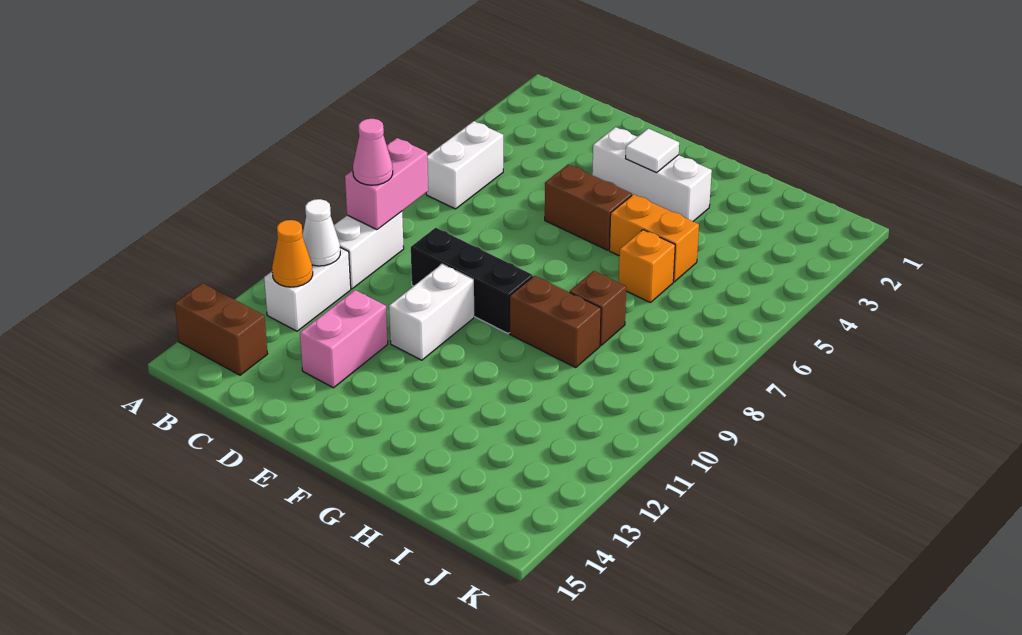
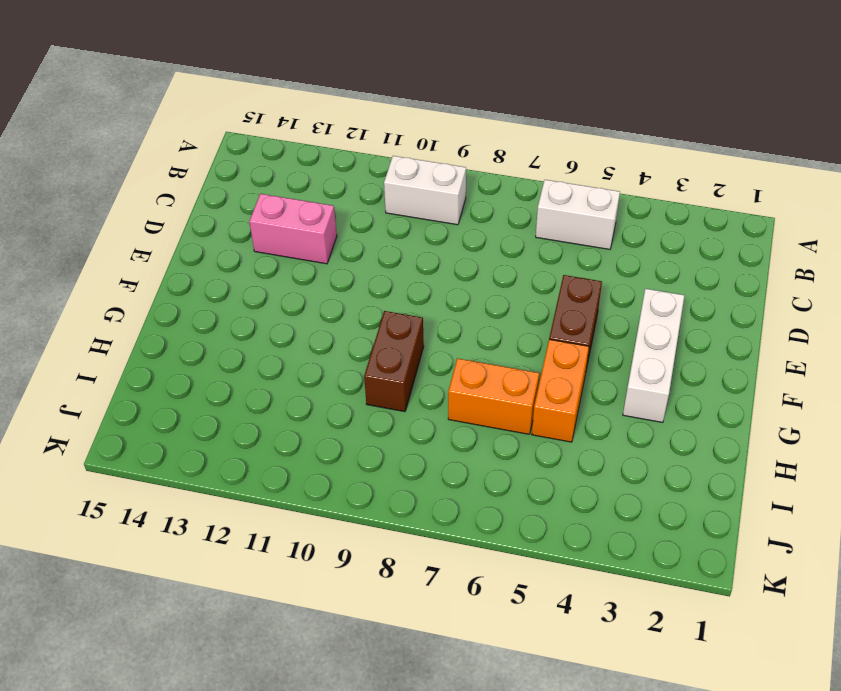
orange 1x2 brick [448,358,539,434] -> orange 1x1 brick [619,230,675,303]
none -> brown 1x2 brick [175,283,268,375]
none -> white 1x2 brick [264,248,351,331]
none -> black 1x3 brick [411,228,533,333]

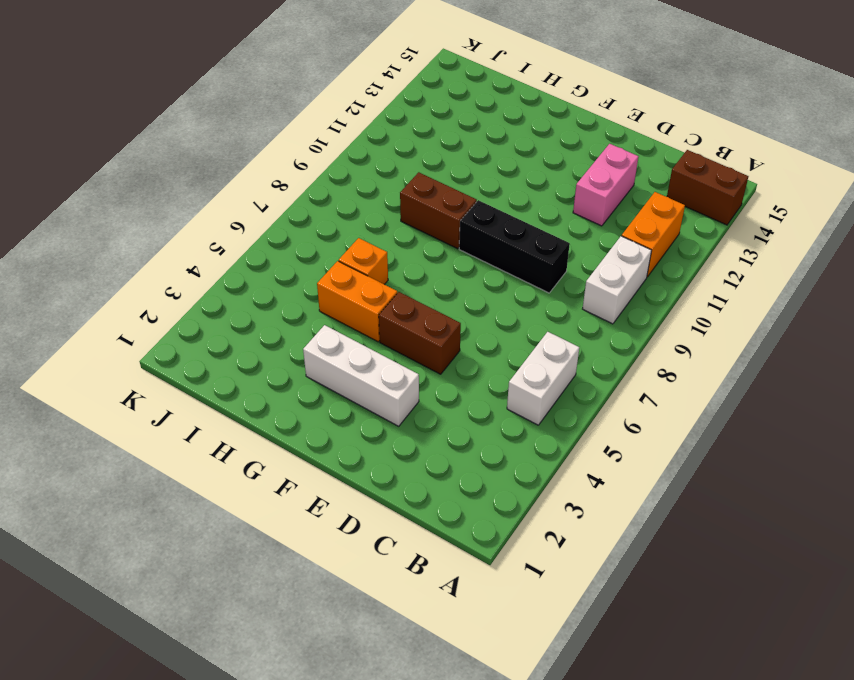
orange 1x2 brick [622,192,685,277] -> white 1x2 brick [264,248,351,331]
none -> white 1x2 brick [389,264,474,360]
none -> brown 1x1 brick [570,271,626,345]
none -> pink 1x2 brick [345,138,428,230]

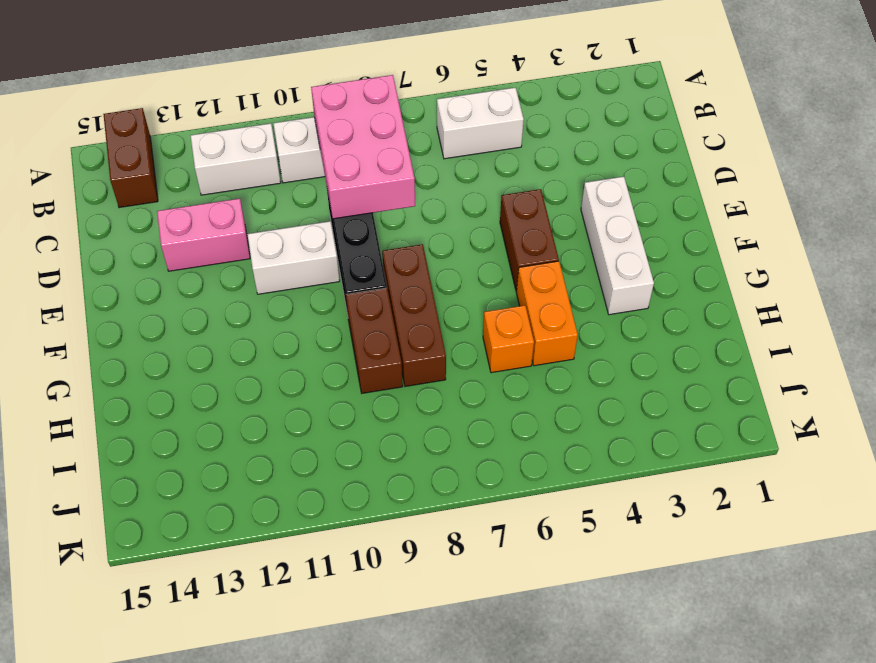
pink 2x3 brick [311,75,415,219] -> pink 1x2 brick [345,138,428,230]
brown 1x3 brick [382,244,446,386] -> brown 1x1 brick [570,271,626,345]
none -> white 1x1 cone [303,199,340,266]
none -> orange 1x1 cone [272,220,313,287]
none -> white 1x1 tile [626,129,679,173]

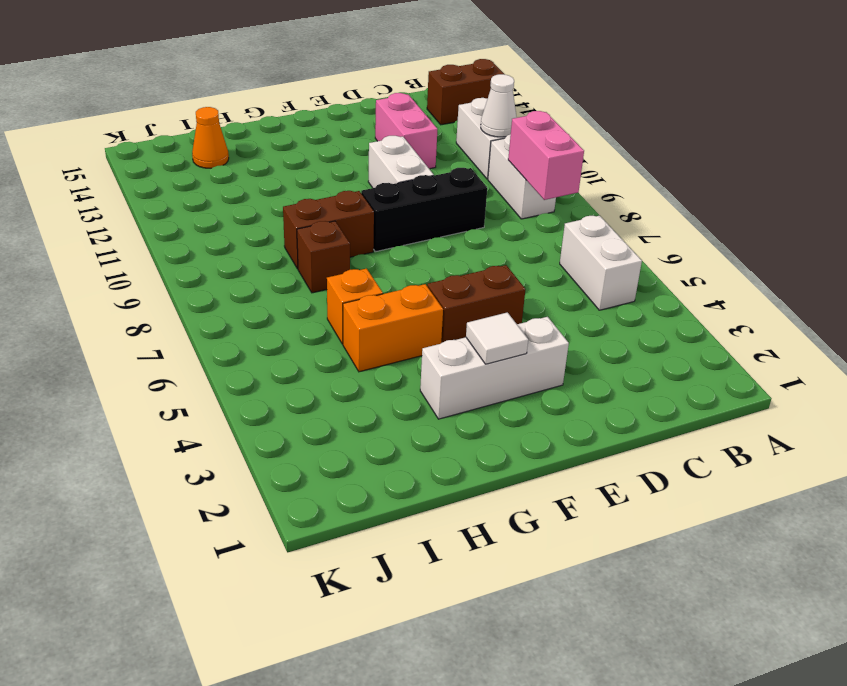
orange 1x1 cone [192,107,229,168] -> orange 1x1 cone moved to [272,220,313,287]
none -> pink 1x1 cone [353,119,393,185]

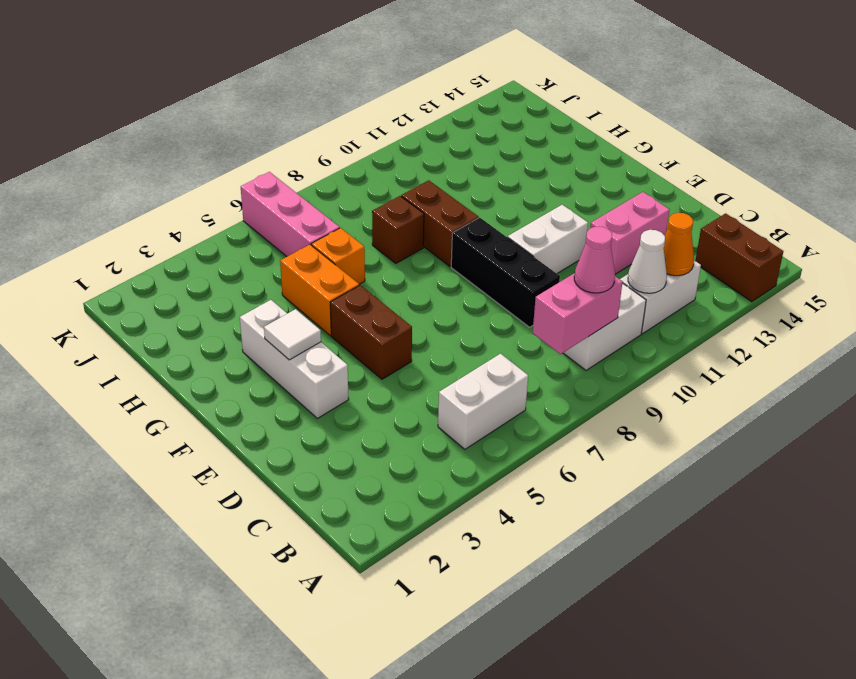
pink 1x3 brick [241,172,340,256] -> none

